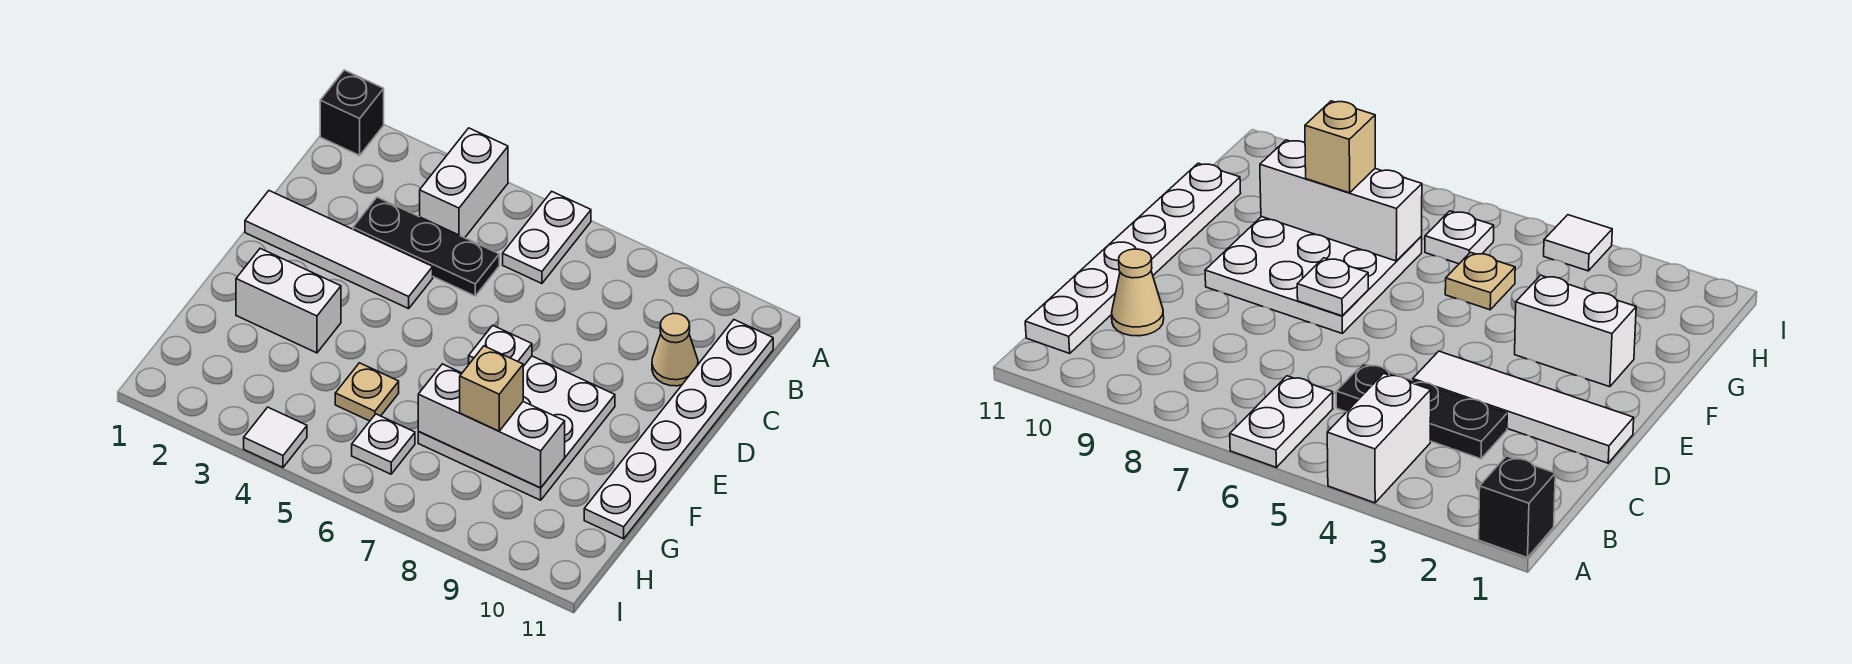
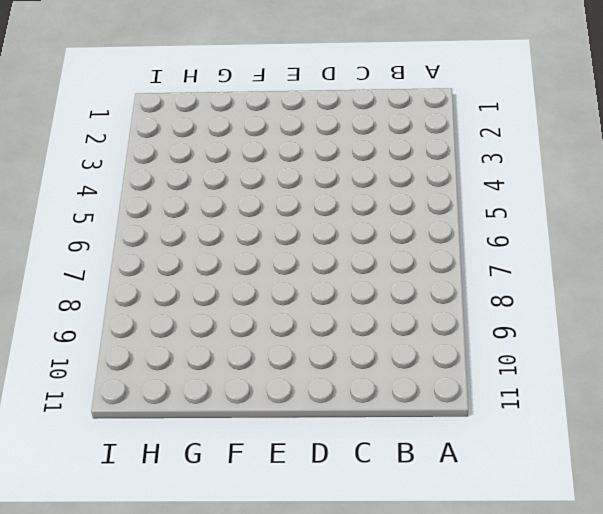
none -> black 1x1 brick [320,70,384,155]
none -> white 1x2 brick [420,128,508,238]
none -> white 1x2 plate [503,191,591,284]

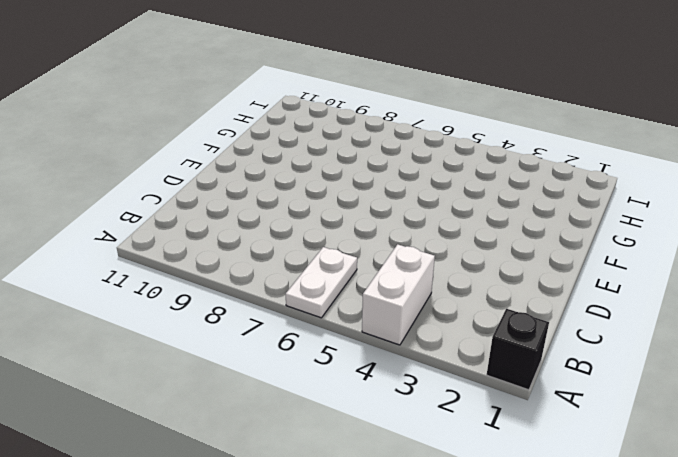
none -> white 1x6 plate [584,320,773,539]
none -> black 1x3 plate [353,197,499,296]
none -> tan 1x1 cone [652,314,698,386]

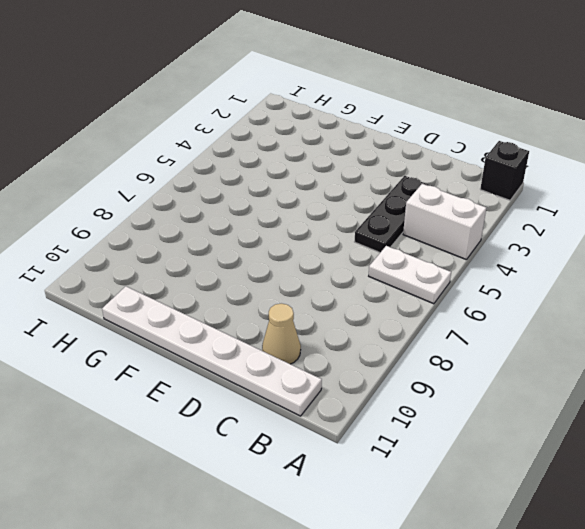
none -> white 1x4 tile [245,191,433,309]
none -> white 3x3 plate [418,356,615,500]
none -> white 1x2 brick [236,248,341,353]

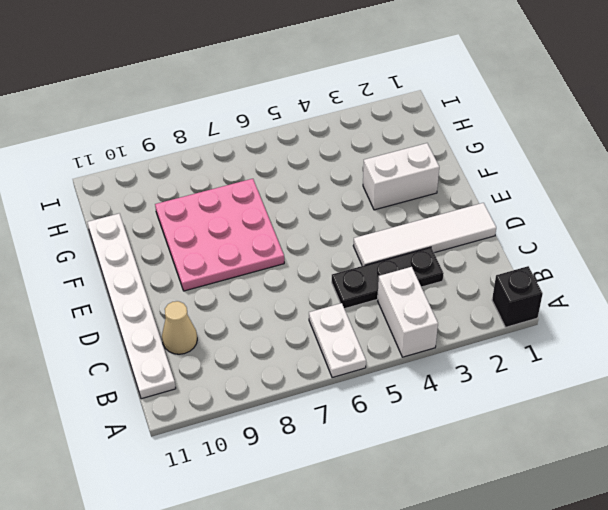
pink 3x3 plate [155,179,284,291] -> white 3x3 plate [418,356,615,500]
none -> tan 1x1 plate [335,363,399,421]
none -> white 1x1 plate [352,414,415,474]
none -> white 1x1 tile [244,407,307,467]

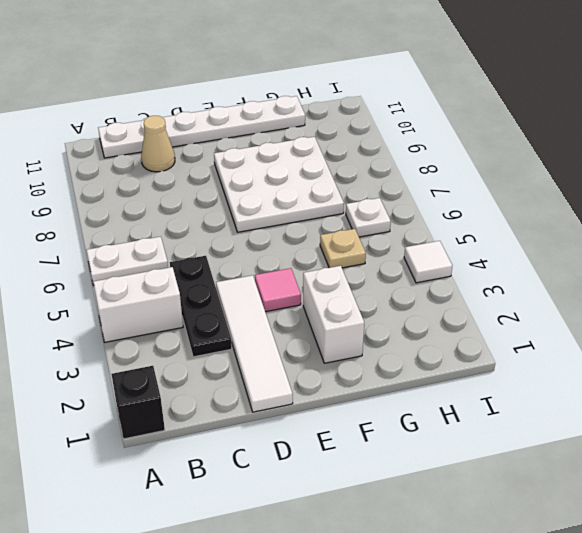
pink 1x1 tile [255,268,301,312] -> none
none -> white 1x1 plate [469,325,532,366]
none -> white 1x3 brick [418,364,565,488]
none -> tan 1x1 brick [460,346,523,431]

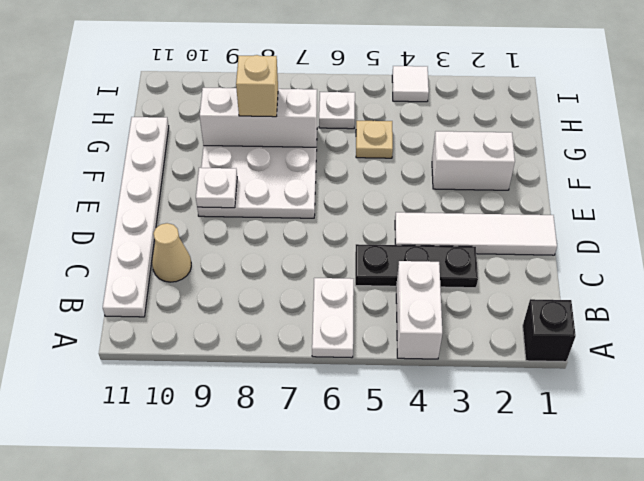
white 1x1 plate [196,168,237,208] -> white 1x1 plate moved to [469,325,532,366]

